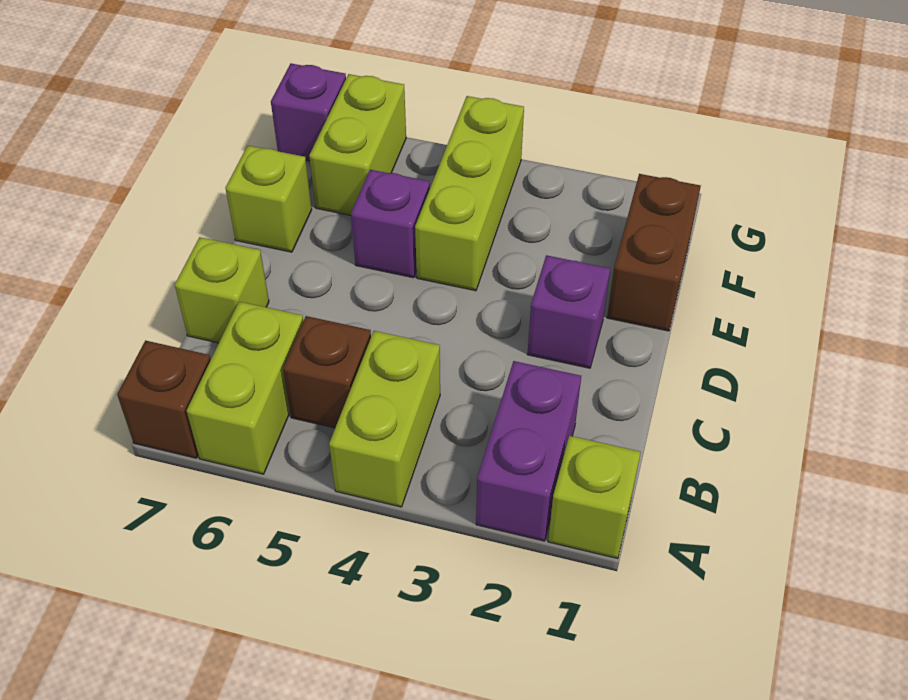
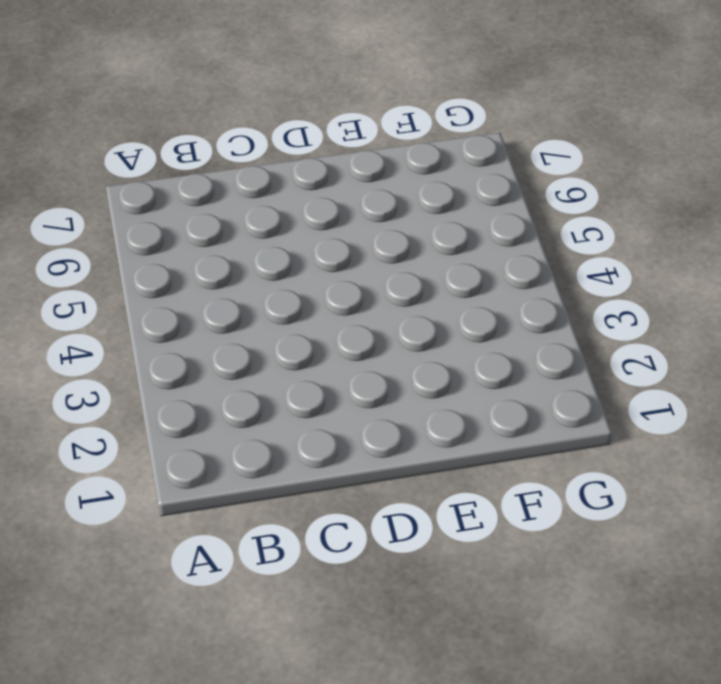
none -> lime 1x1 brick [548,436,641,559]
none -> purple 1x2 brick [476,361,581,541]
none -> lime 1x2 brick [329,331,440,507]

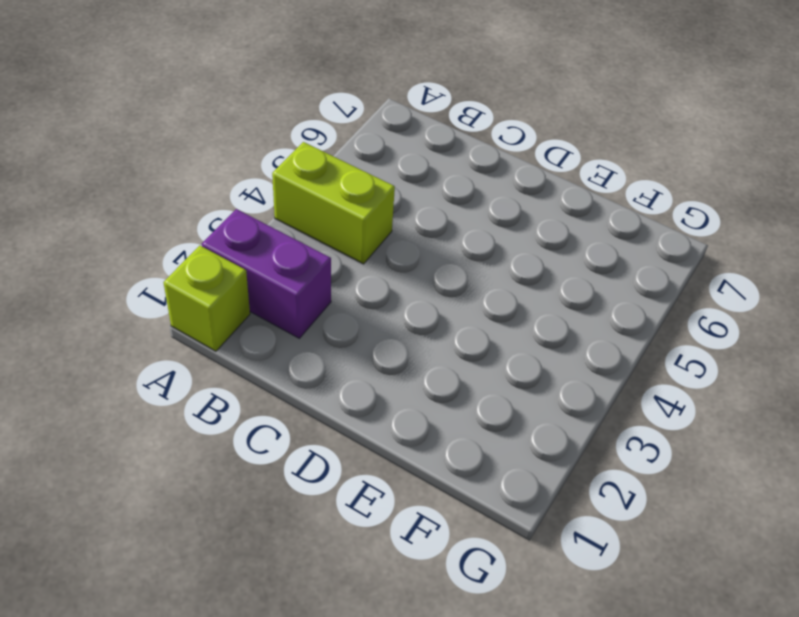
none -> lime 1x2 brick [187,302,303,474]
none -> brown 1x1 brick [117,341,211,458]
none -> brown 1x1 brick [283,316,371,428]

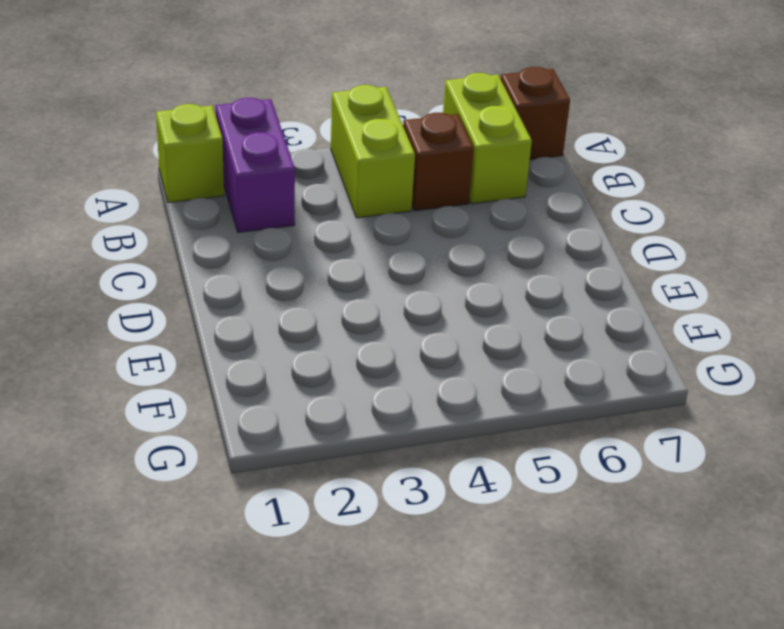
none -> lime 1x1 brick [175,237,269,343]
none -> purple 1x1 brick [527,255,610,368]
none -> brown 1x2 brick [607,174,701,331]

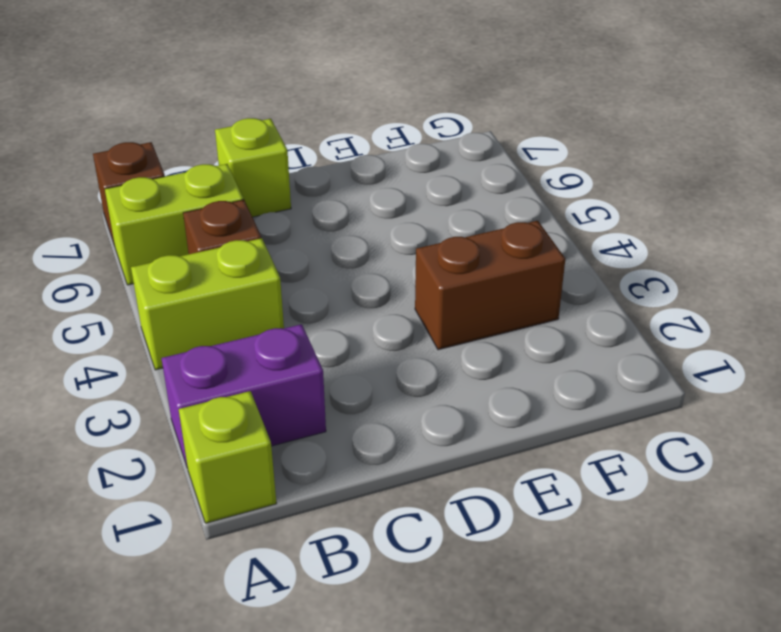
brown 1x2 brick [415,221,565,350] -> brown 1x2 brick moved to [607,174,701,331]
none -> purple 1x1 brick [527,255,610,368]
none -> lime 1x3 brick [415,96,524,291]
none -> purple 1x1 brick [351,170,430,278]

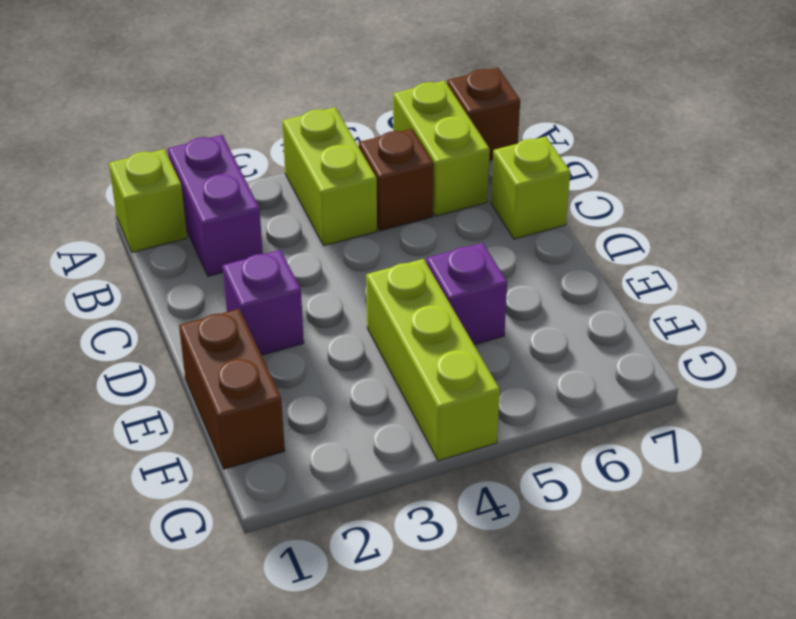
none -> lime 1x1 brick [225,146,312,252]
none -> lime 1x2 brick [309,74,406,215]
none -> purple 1x1 brick [271,63,346,161]

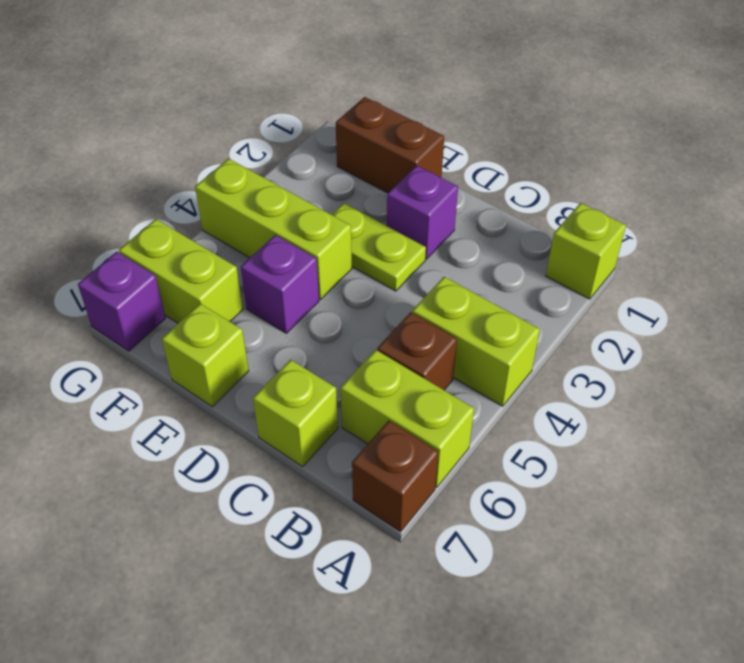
lime 1x2 plate [332,203,426,291] -> none
none -> purple 1x2 brick [476,361,581,541]

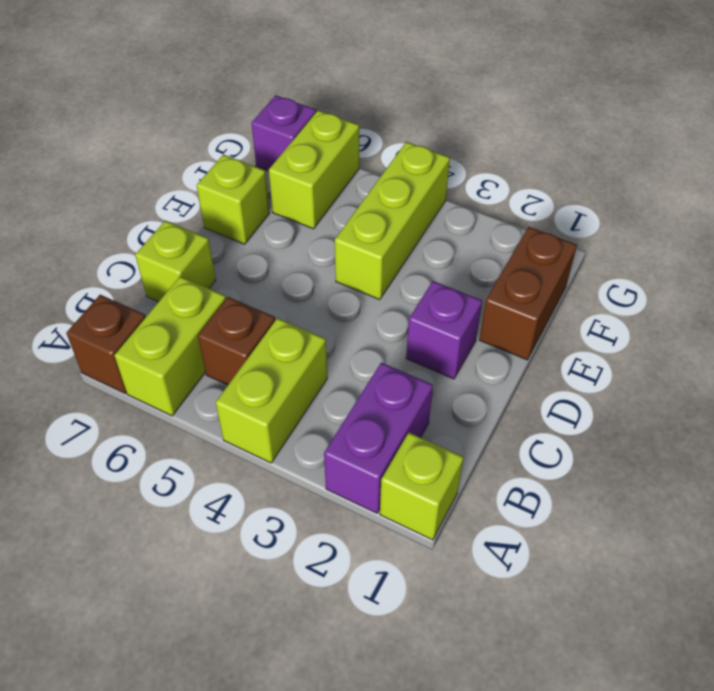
none -> purple 1x1 brick [351,170,430,278]

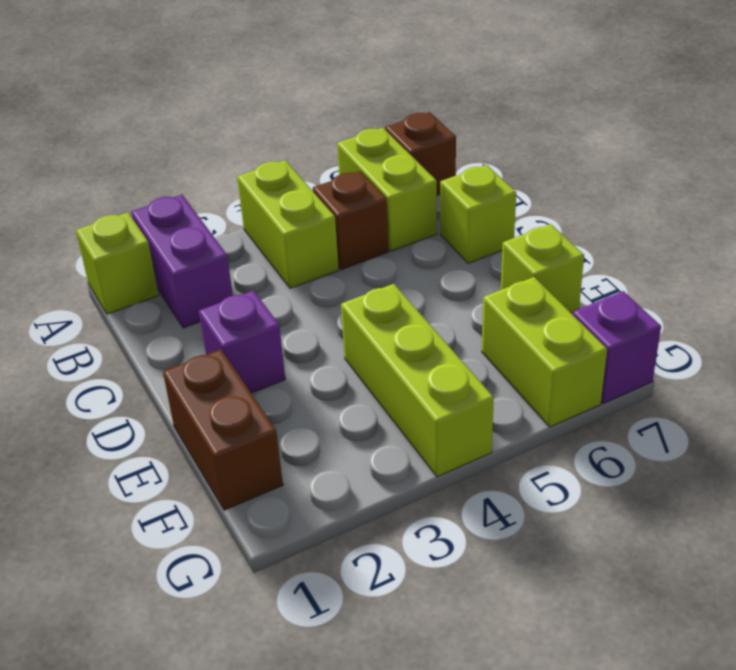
none -> purple 1x1 brick [351,170,430,278]

